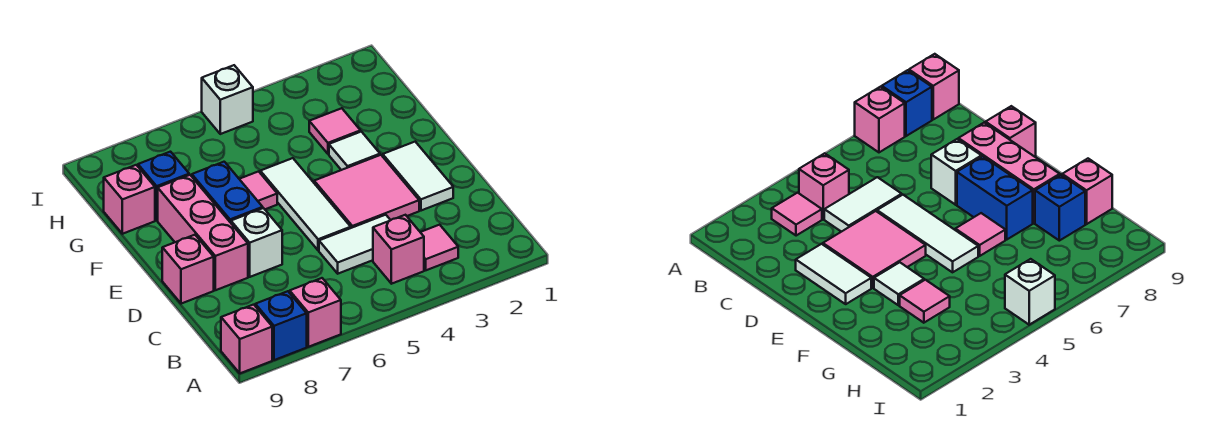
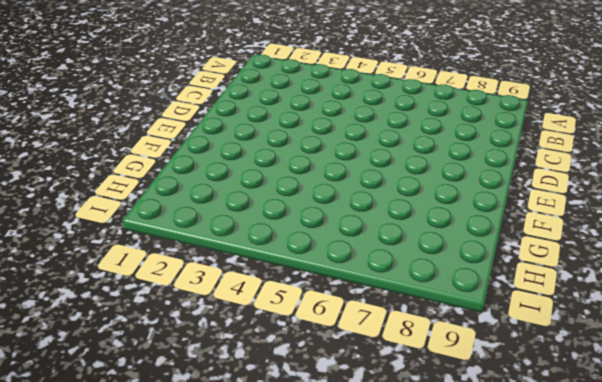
none -> pink 1x1 brick [290,278,341,347]
none -> blue 1x1 brick [255,291,307,360]
none -> pink 1x1 brick [221,305,272,373]

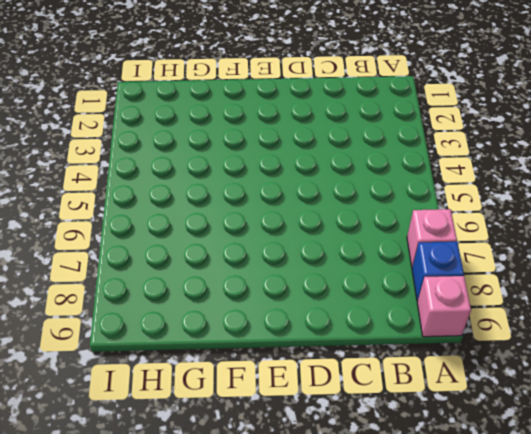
none -> pink 1x1 tile [420,225,458,270]
none -> pink 1x1 brick [373,215,424,284]
none -> white 1x2 tile [319,215,390,274]

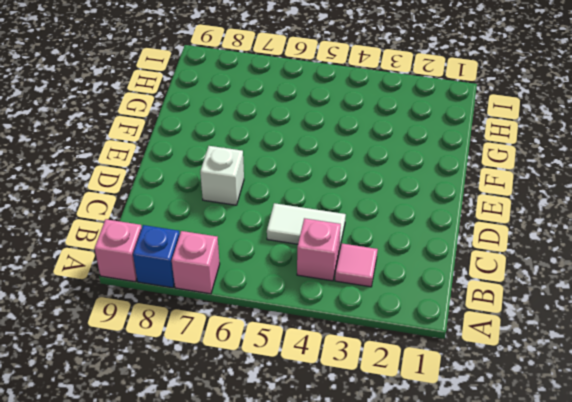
none -> white 1x2 tile [383,142,453,211]
none -> pink 2x2 tile [314,155,419,228]
none -> white 1x3 tile [260,158,351,250]

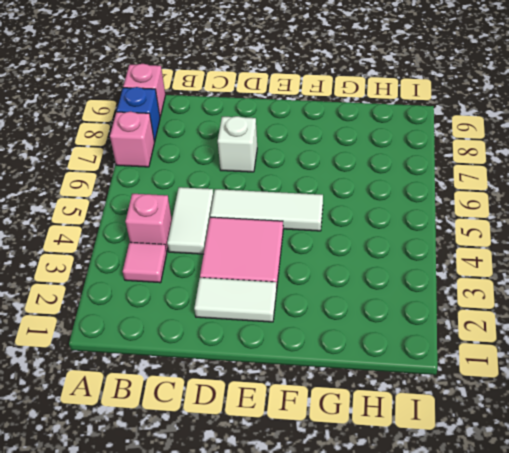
none -> pink 1x3 brick [158,175,248,290]
none -> pink 1x1 brick [162,235,214,304]
none -> blue 1x2 brick [192,162,263,223]

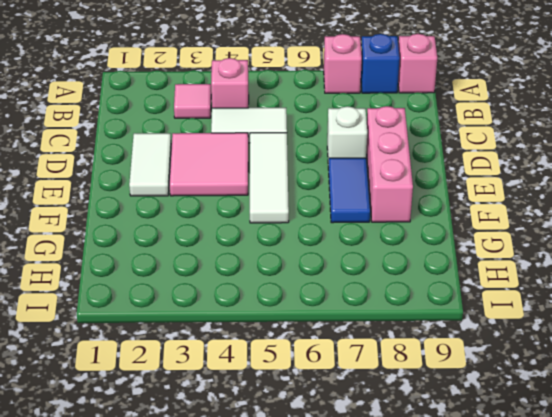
blue 1x2 tile [328,158,370,223] -> blue 1x2 brick [192,162,263,223]
none -> pink 1x1 brick [162,235,214,304]
none -> white 1x1 tile [329,132,380,170]
none -> pink 1x1 tile [240,171,277,209]

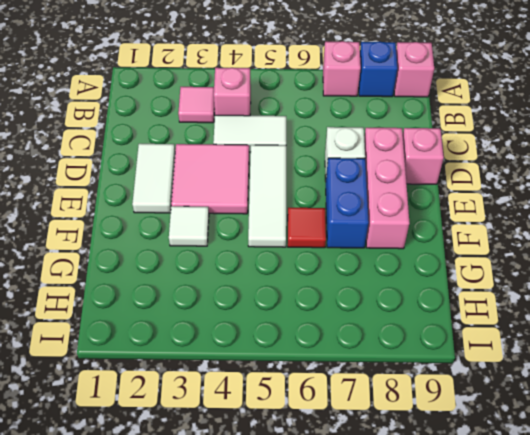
red 1x1 tile [288,208,326,248] -> pink 1x1 tile [240,171,277,209]
none -> pink 1x1 tile [309,108,361,154]
none -> blue 1x1 brick [138,152,189,220]
none -> pink 1x1 brick [104,165,155,234]

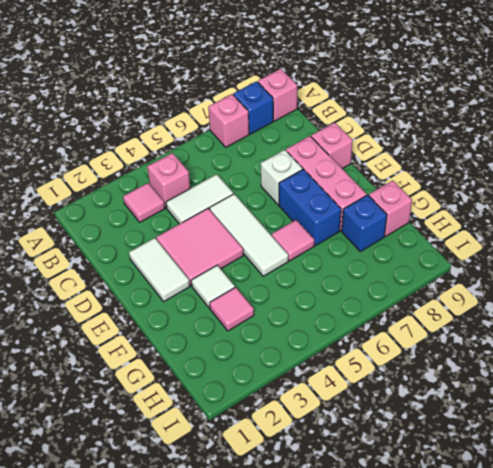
none -> white 1x1 brick [202,65,253,134]

